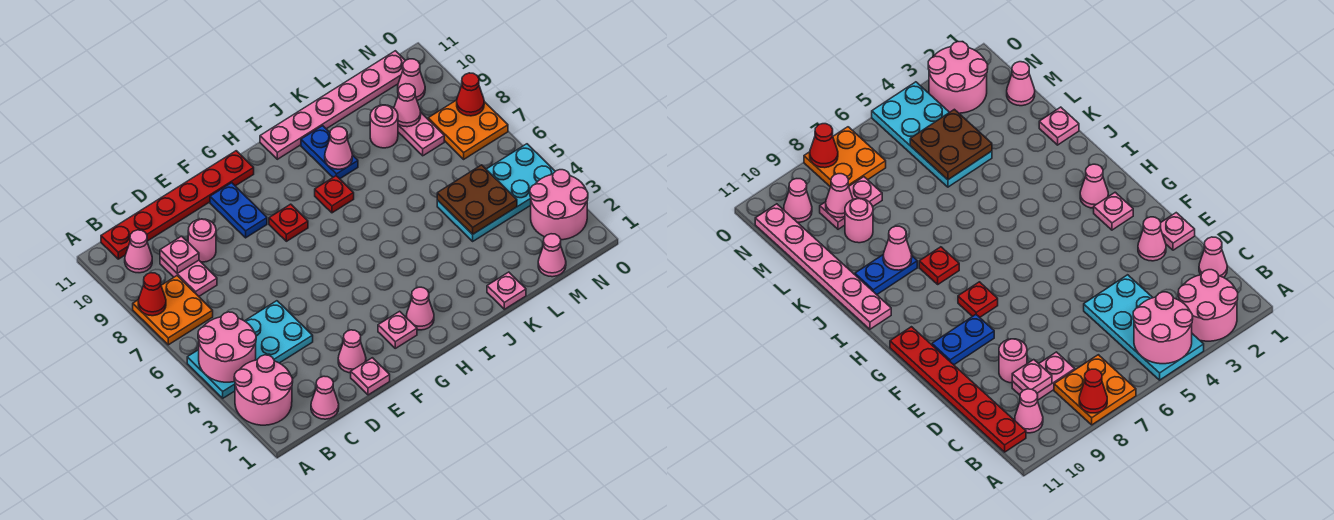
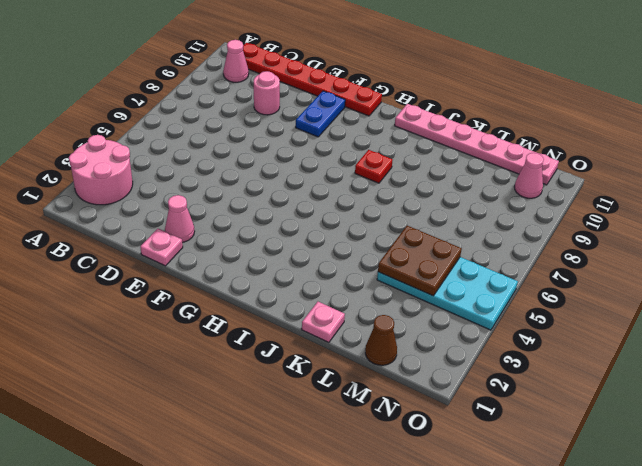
brown 1x1 cone [365,315,397,365] -> pink 1x1 cone [538,234,566,277]
none -> cyan 2x4 plate [187,301,313,398]
none -> orange 2x2 plate [133,276,213,345]
none -> pink 1x1 cone [311,376,339,419]
none -> pink 1x2 plate [160,257,217,296]

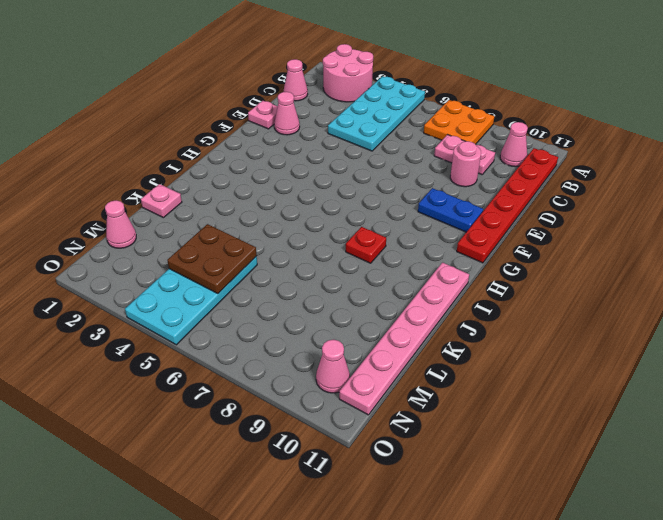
none -> pink 1x1 plate [378,311,417,348]
none -> red 1x1 plate [269,204,308,241]
none -> pink 1x1 cone [406,287,434,330]
none -> blue 1x2 plate [301,126,358,179]

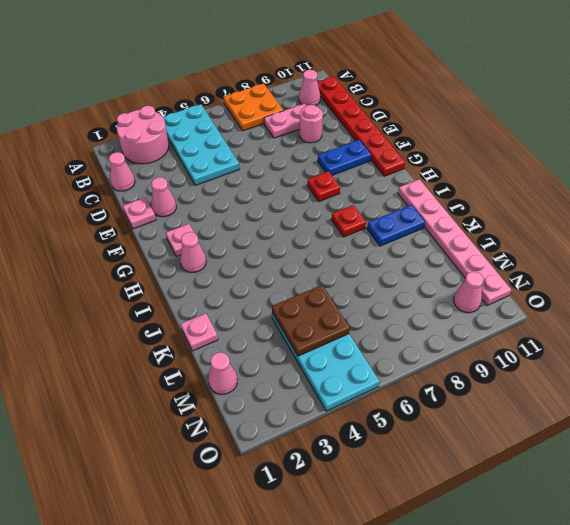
none -> pink 1x1 round brick [370,105,398,148]
none -> pink 1x2 plate [398,113,444,156]
none -> pink 2x2 round brick [530,170,588,240]
none -> orange 2x2 plate [428,100,508,159]

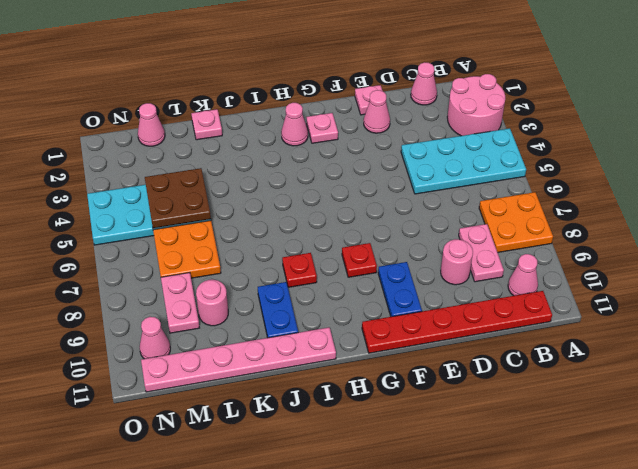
orange 2x2 plate [153,221,221,278] -> orange 2x2 plate moved to [428,100,508,159]
none -> pink 2x2 round brick [530,170,588,240]
none -> pink 2x2 round brick [198,312,256,382]
none -> red 1x1 cone [138,273,166,316]
none -> pink 1x1 plate [160,236,199,273]

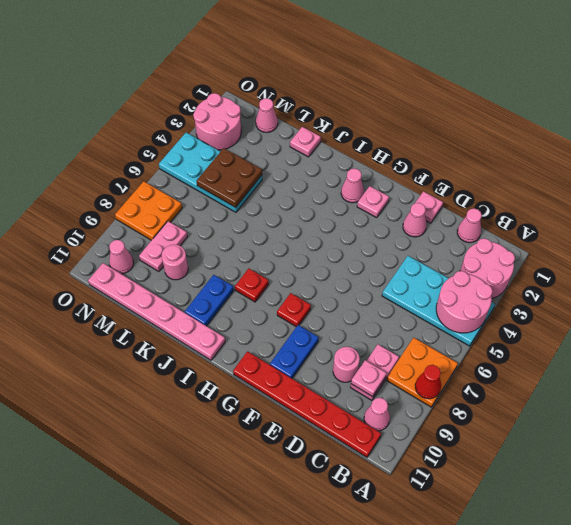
none -> pink 1x1 cone [325,127,352,169]
none -> pink 1x1 cone [394,84,421,127]
none -> red 1x1 cone [457,73,484,116]

